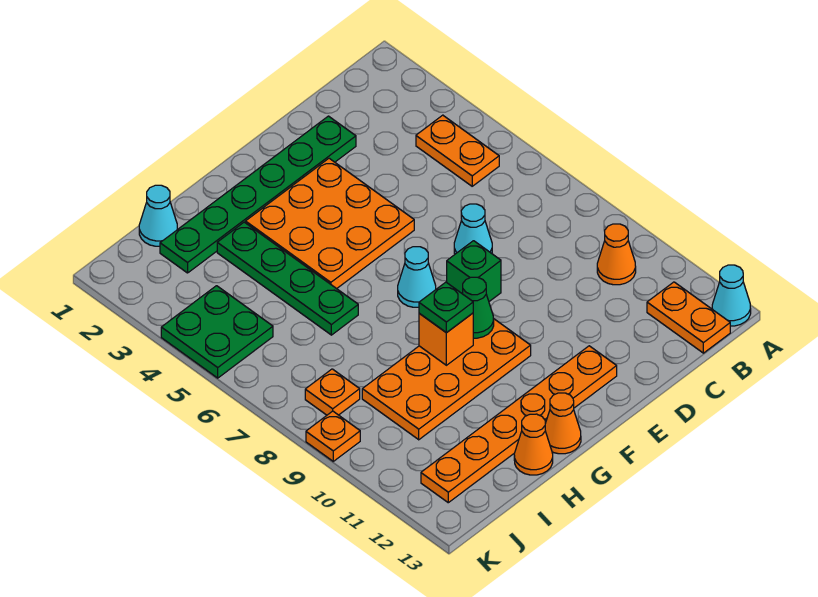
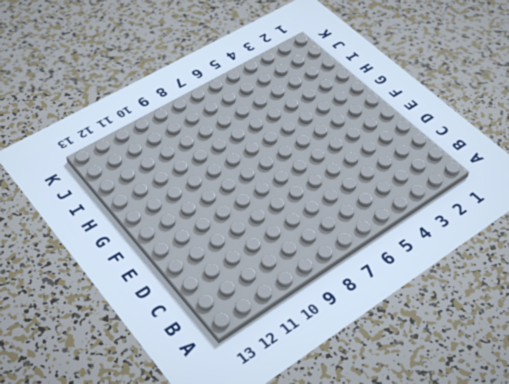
none -> cyan 1x1 cone [712,265,751,326]
none -> orange 1x2 plate [416,115,499,186]
none -> orange 1x1 cone [597,224,636,285]

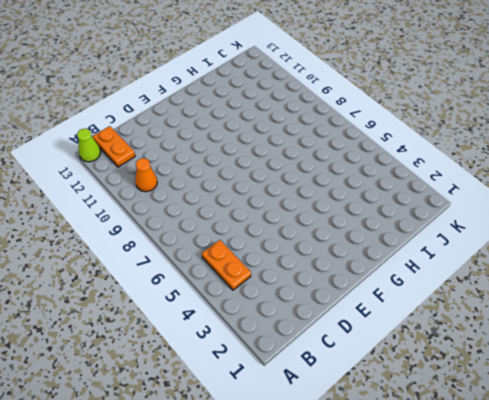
lime 1x1 cone [77,129,101,162] -> cyan 1x1 cone [712,265,751,326]
none -> green 1x6 plate [160,116,356,273]
none -> cyan 1x1 cone [454,204,492,254]
none -> orange 3x3 plate [246,158,414,289]

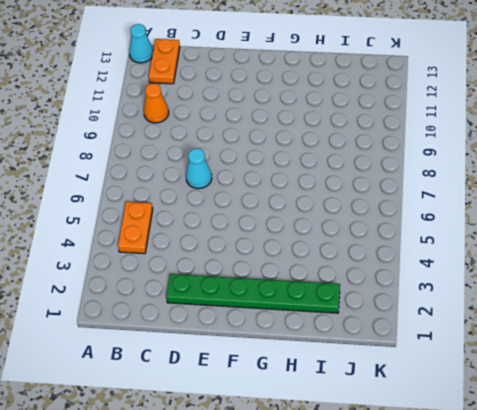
none -> orange 3x3 plate [246,158,414,289]
none -> green 1x1 brick [447,241,501,301]
none -> orange 1x6 plate [421,346,617,503]

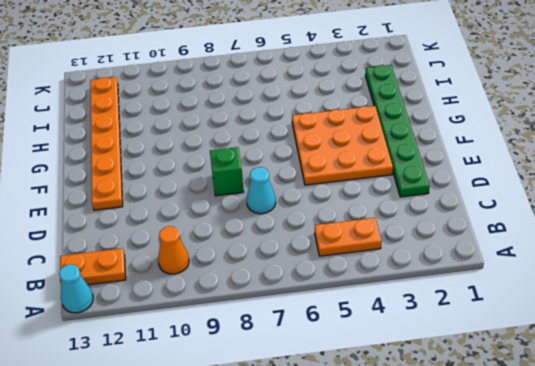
none -> cyan 1x1 cone [398,247,436,307]
none -> orange 2x4 plate [362,318,531,440]
none -> orange 1x1 cone [545,393,581,454]

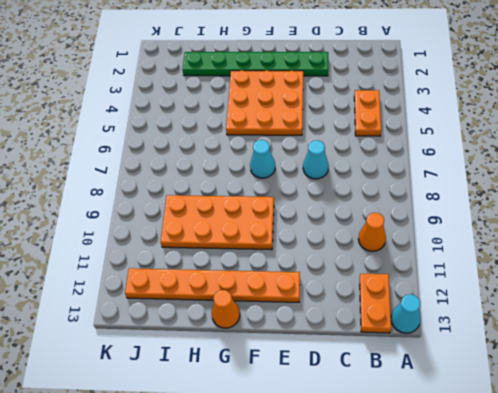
none -> green 1x1 brick [447,241,501,301]
none -> green 1x4 plate [217,222,358,335]
none -> orange 1x1 cone [514,414,553,475]

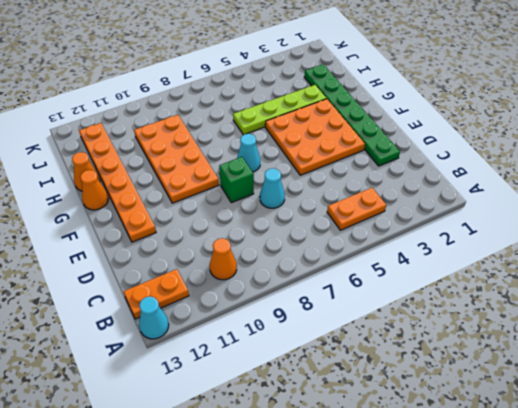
lime 1x4 plate [233,85,327,135] -> green 1x4 plate [217,222,358,335]
none -> cyan 1x1 cone [139,185,177,246]
none -> green 2x2 plate [161,286,273,378]
none -> orange 1x1 plate [305,369,360,415]

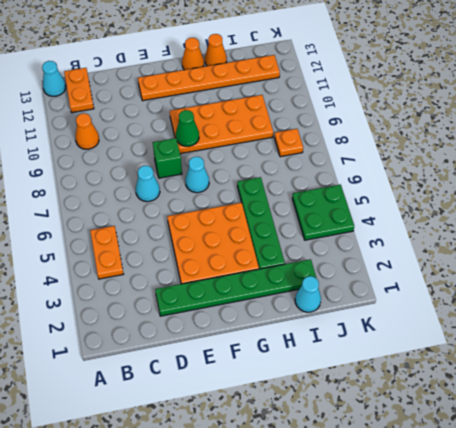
none -> orange 1x1 plate [306,411,360,461]
none -> orange 1x1 brick [419,313,473,365]
none -> green 1x1 plate [419,282,473,333]

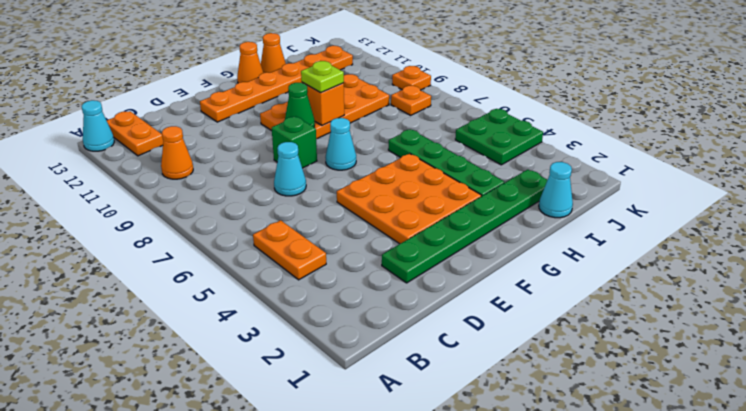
lime 1x1 plate [301,61,344,93] -> green 1x1 plate [419,282,473,333]

